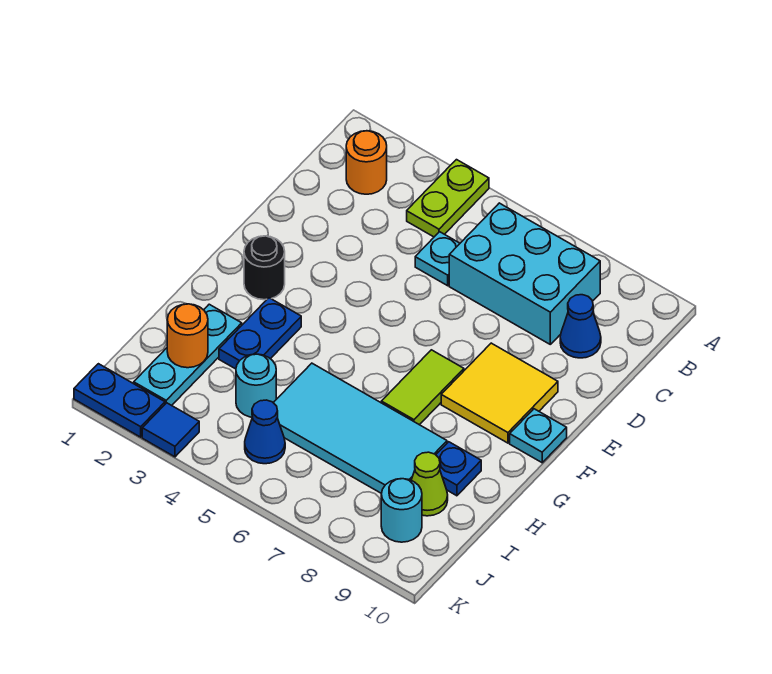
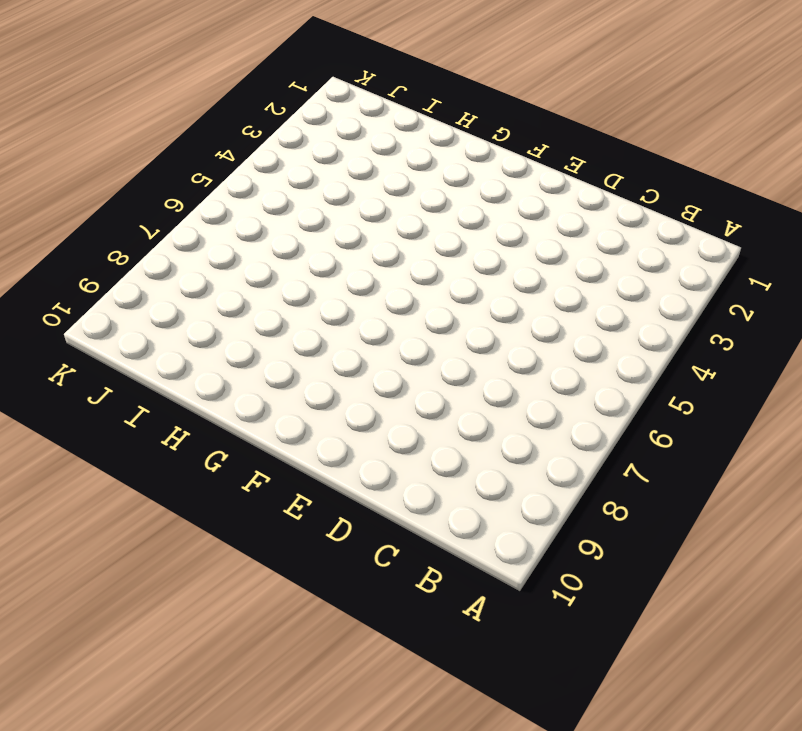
none -> lime 1x2 plate [407,160,489,237]
none -> orange 1x1 round brick [346,131,387,194]
none -> cyan 2x3 brick [449,203,600,344]

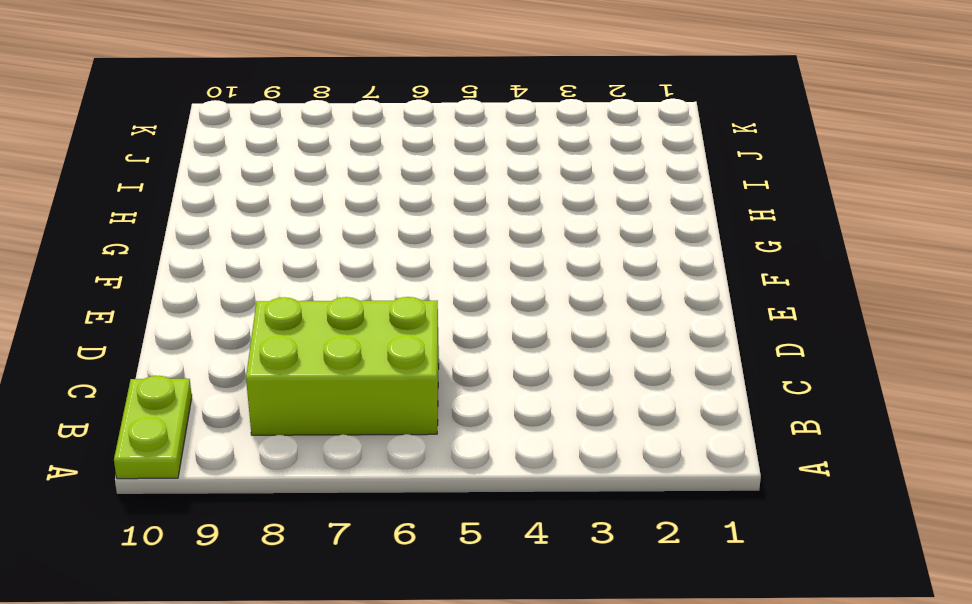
lime 1x2 plate [114,376,192,479] -> lime 1x2 plate moved to [407,160,489,237]
lime 2x3 brick [246,297,439,435] -> cyan 2x3 brick [449,203,600,344]
none -> orange 1x1 round brick [346,131,387,194]
none -> cyan 1x1 plate [415,232,460,286]
none -> blue 1x1 cone [560,295,601,358]

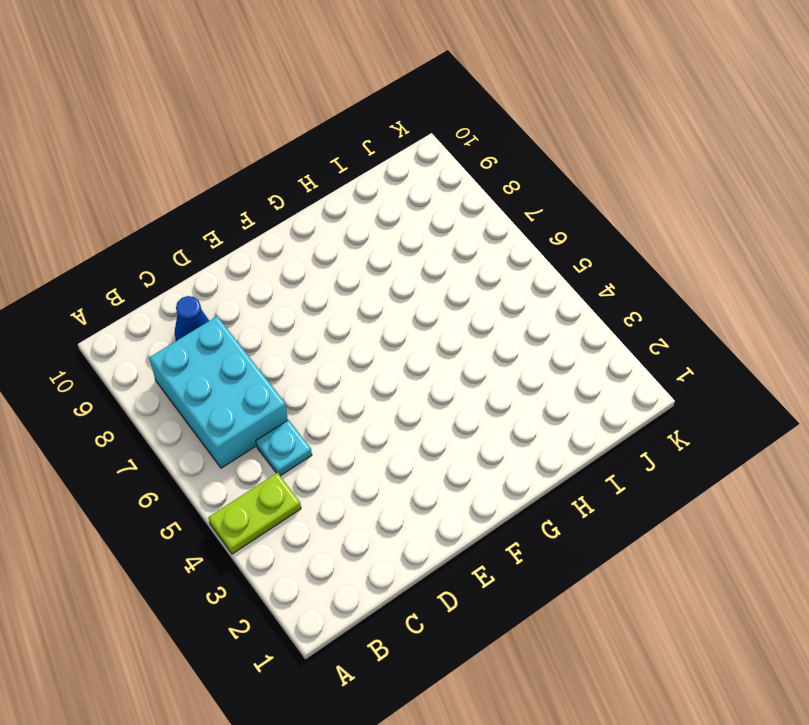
none -> orange 1x1 round brick [346,131,387,194]
none -> yellow 2x2 tile [441,343,558,443]
none -> black 1x1 round brick [244,236,285,300]

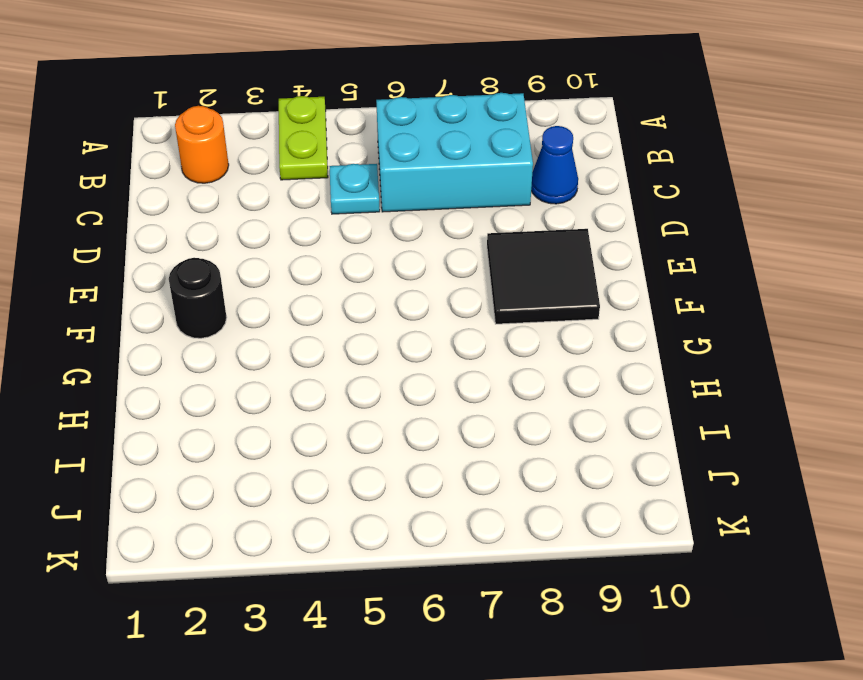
black 2x2 tile [487,229,600,324] -> yellow 2x2 tile [441,343,558,443]
none -> lime 1x2 tile [381,350,464,425]
none -> cyan 1x1 plate [510,409,567,463]
none -> blue 1x2 plate [219,298,301,369]

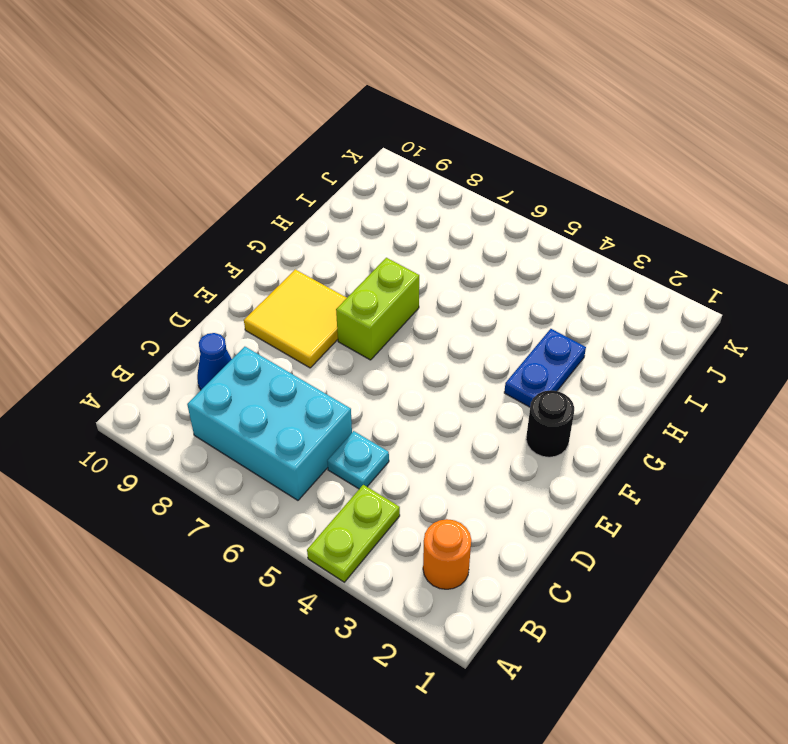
lime 1x2 brick [336,258,419,360] -> lime 1x2 tile [381,350,464,425]
none -> cyan 1x1 plate [510,409,567,463]
none -> cyan 1x3 plate [134,304,242,405]
none -> cyan 2x4 tile [274,363,447,493]

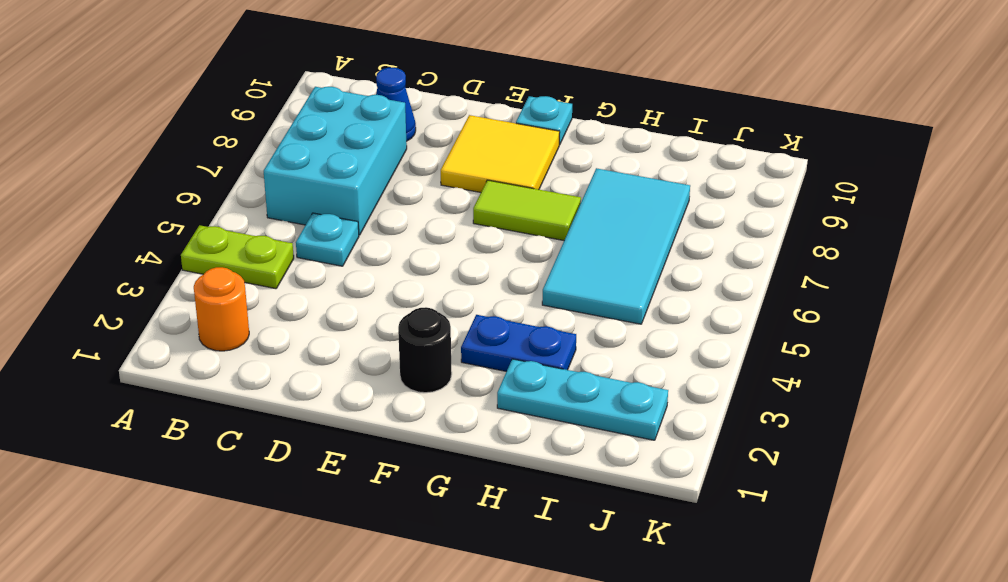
none -> blue 1x1 plate [436,442,481,496]
none -> cyan 1x1 round brick [236,354,276,417]
none -> lime 1x1 cone [411,452,448,516]

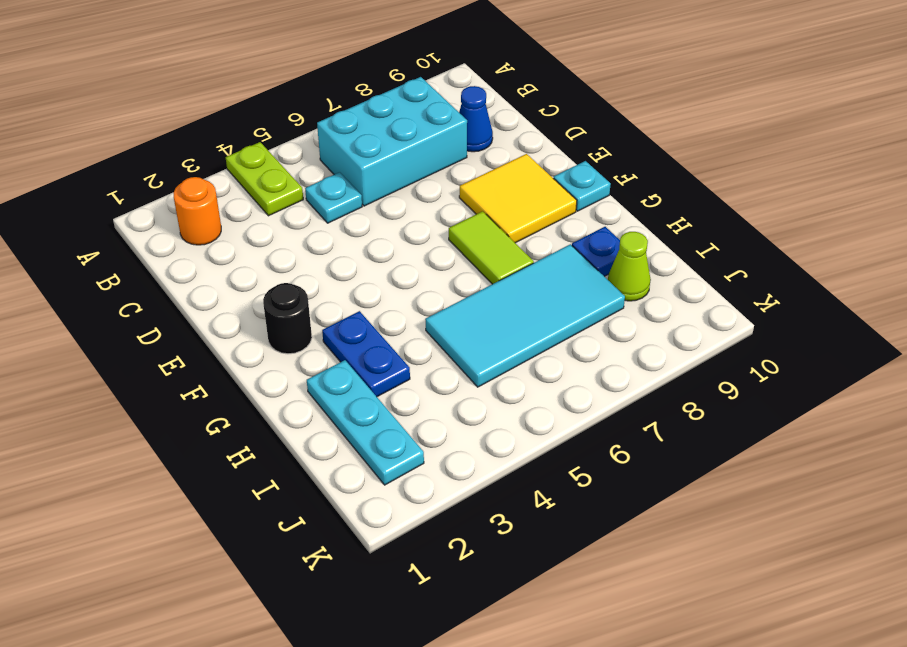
none -> cyan 1x1 round brick [236,354,276,417]
none -> blue 1x1 cone [245,400,285,464]
none -> cyan 1x1 round brick [381,479,422,542]

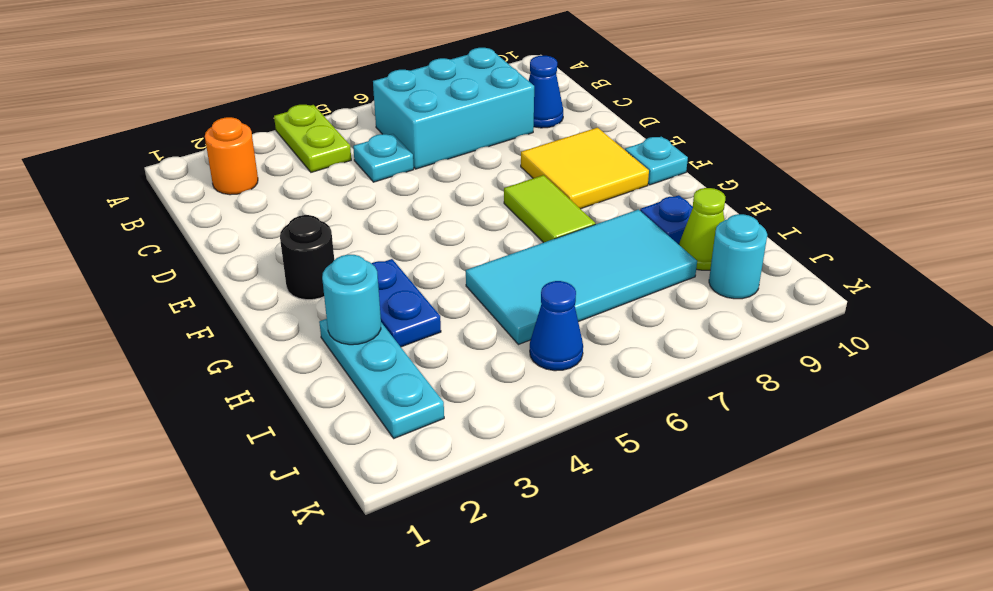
cyan 1x1 round brick [322,255,381,345] -> cyan 1x1 round brick moved to [236,354,276,417]
none -> blue 1x2 plate [74,364,165,437]
none -> blue 1x1 tile [142,403,199,457]
none -> orange 1x1 round brick [167,304,208,368]

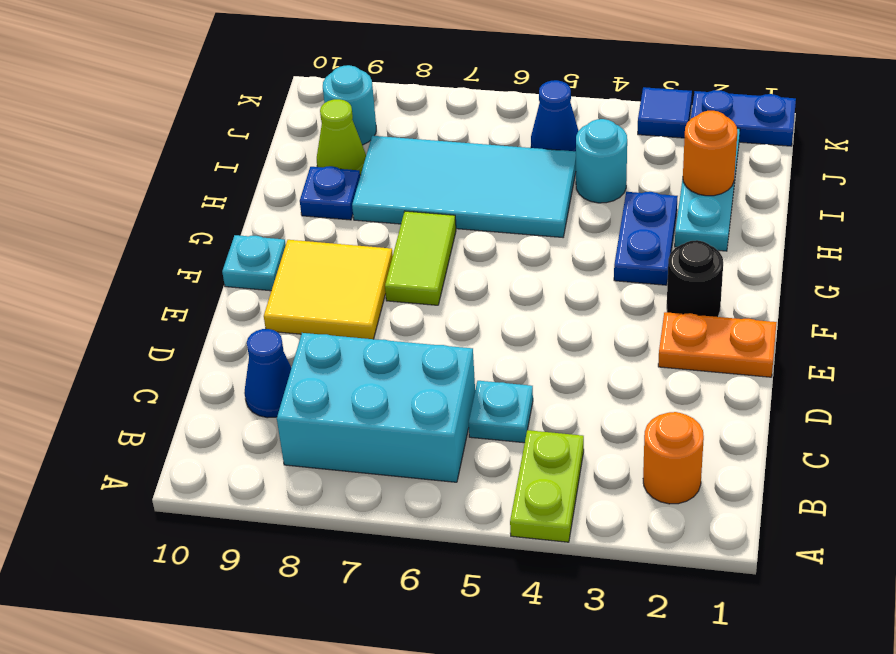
orange 1x2 plate [658,312,777,377] -> none

